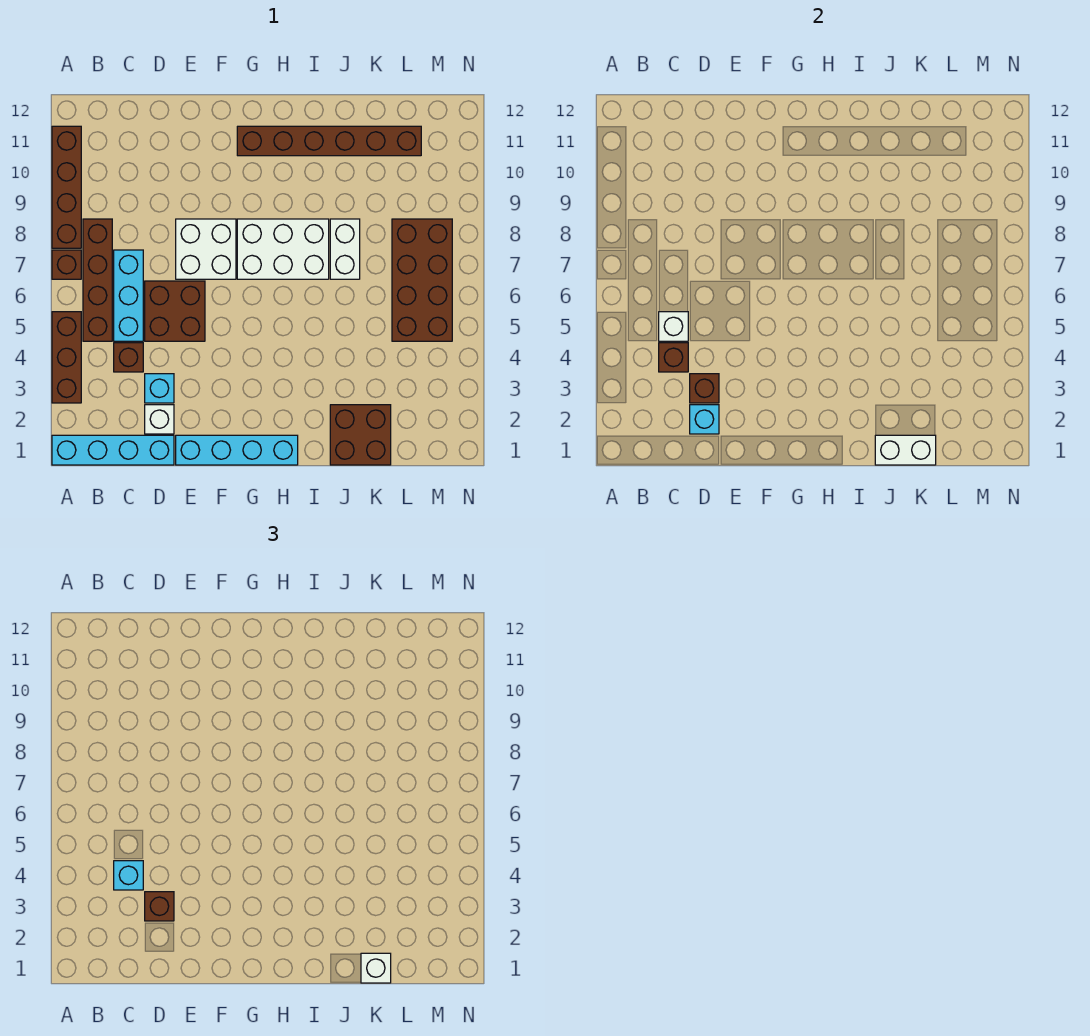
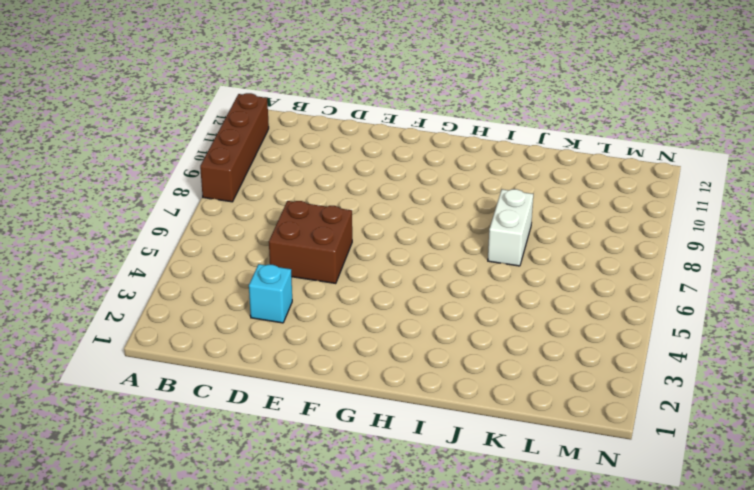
none -> cyan 1x4 brick [52,435,174,465]
none -> brown 1x3 brick [52,312,81,403]
none -> brown 1x1 brick [52,250,81,279]

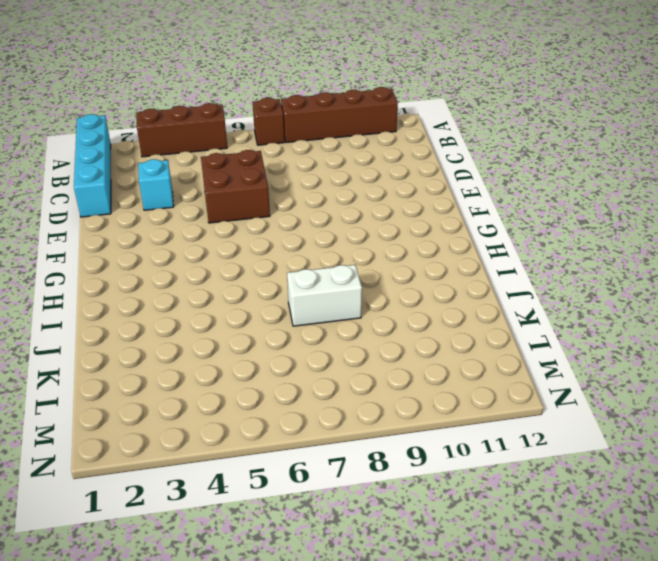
none -> brown 1x4 brick [83,219,112,341]
none -> brown 1x1 brick [114,343,143,372]
none -> cyan 1x3 brick [114,250,143,341]

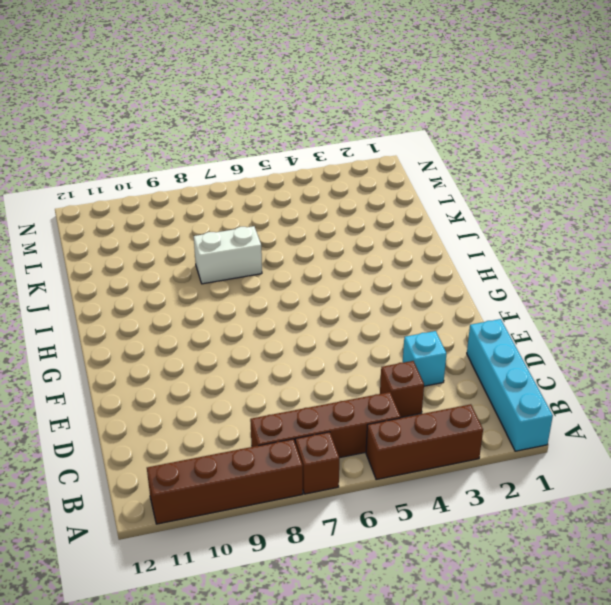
none -> cyan 1x3 brick [114,250,143,341]
none -> white 1x1 brick [145,405,174,434]
none -> brown 2x2 brick [145,281,205,341]

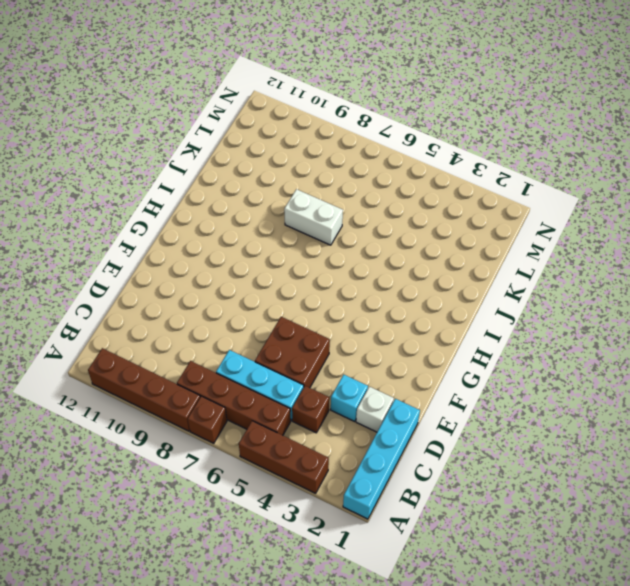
none -> cyan 1x4 brick [176,435,298,465]
none -> white 2x2 brick [176,219,236,279]
none -> white 2x3 brick [237,219,329,279]

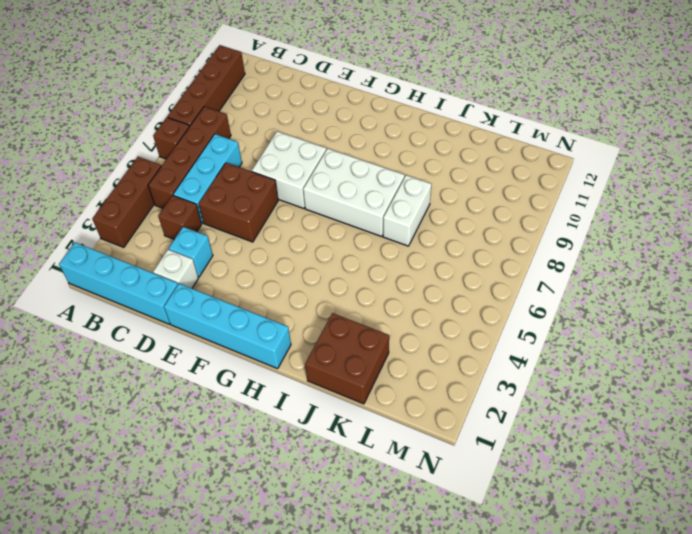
none -> brown 1x6 brick [237,126,421,156]
none -> brown 2x4 brick [392,219,452,341]
none -> brown 1x1 brick [659,343,688,372]

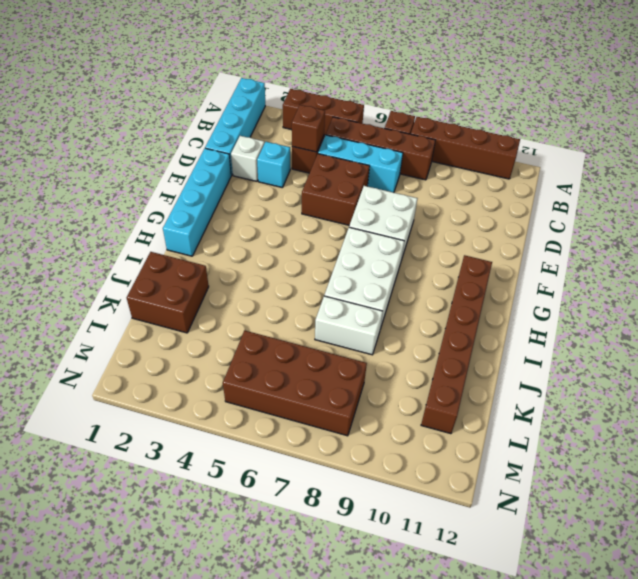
none -> white 1x1 brick [659,312,688,341]
none -> cyan 1x1 brick [690,405,719,434]
none -> brown 1x1 brick [690,374,719,403]

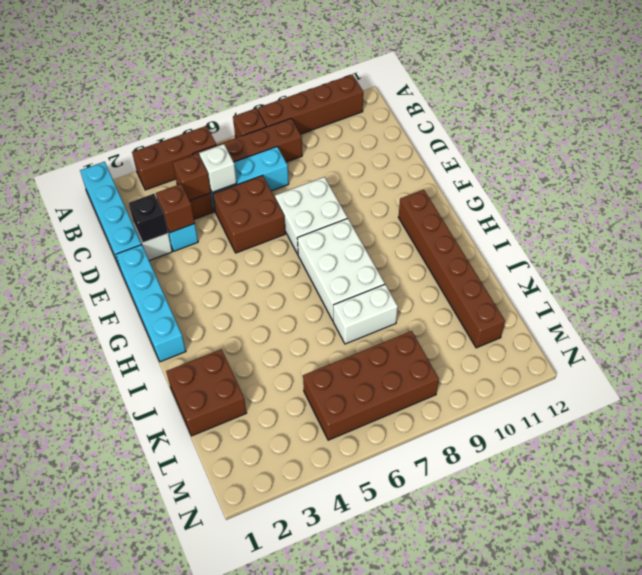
black 1x1 brick [128,194,168,243] -> cyan 1x1 brick [690,405,719,434]
none -> white 1x2 brick [875,435,936,465]
none -> cyan 1x1 brick [114,861,143,890]
none -> brown 1x1 brick [145,892,174,921]

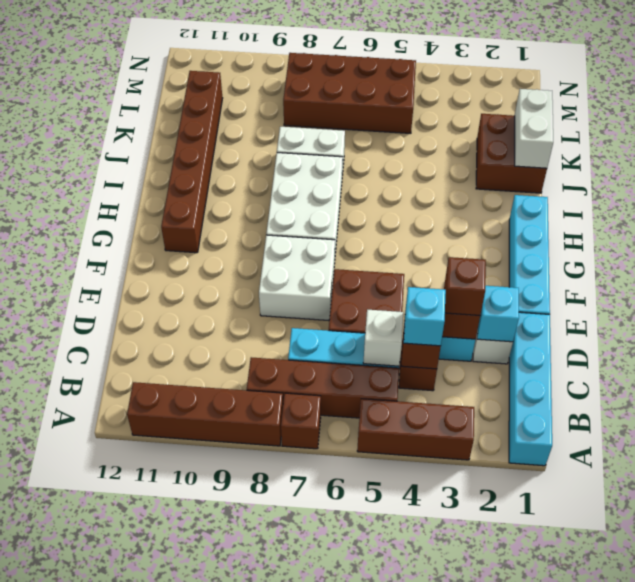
none -> white 1x1 brick [361,953,391,983]

